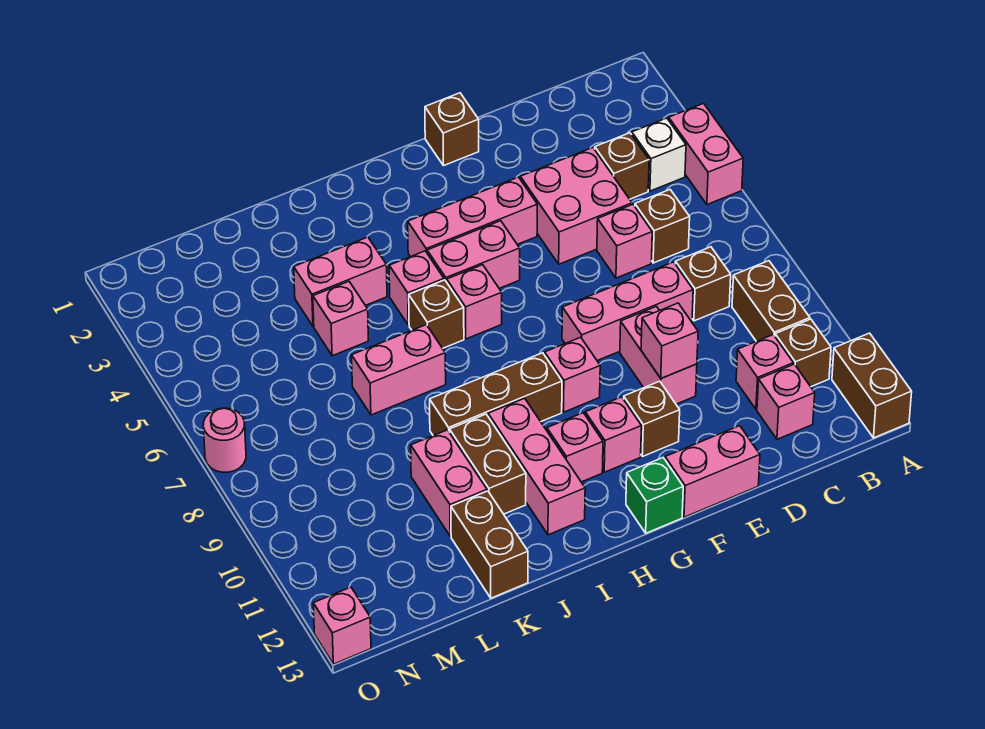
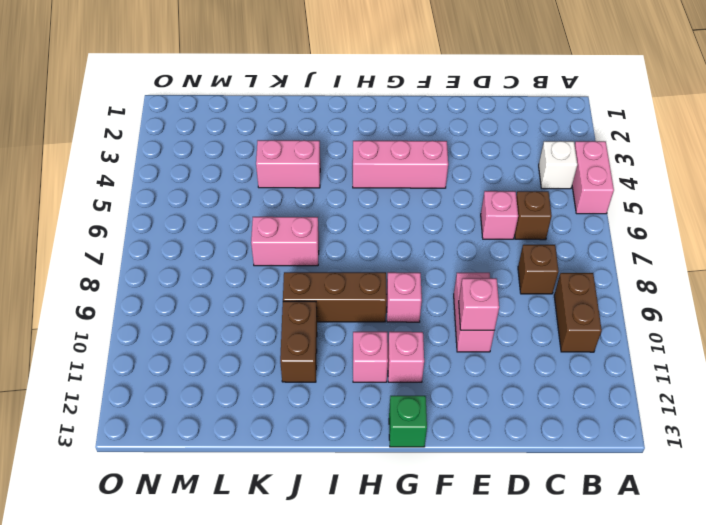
none -> brown 1x2 brick [832,333,912,438]
none -> brown 1x1 brick [775,319,831,387]
none -> brown 1x1 brick [595,133,649,199]
none -> pink 1x1 brick [736,335,793,409]

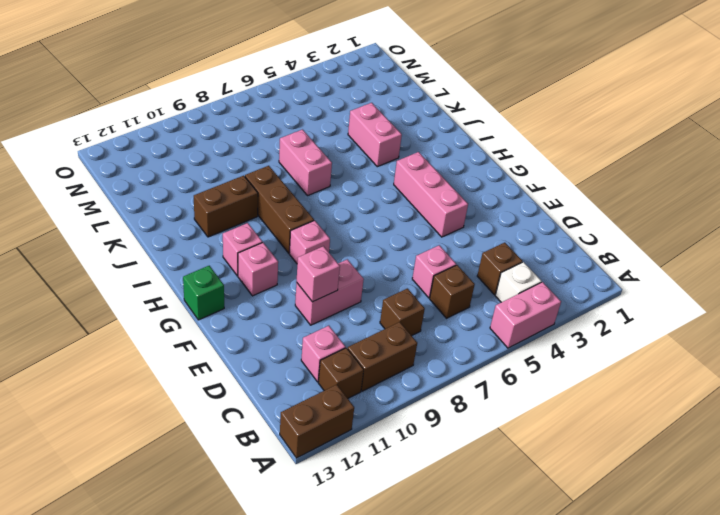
none -> pink 1x1 brick [757,364,815,439]
none -> pink 2x2 brick [520,148,632,264]
none -> pink 1x3 brick [562,262,693,361]
none -> pink 1x2 brick [665,426,760,517]

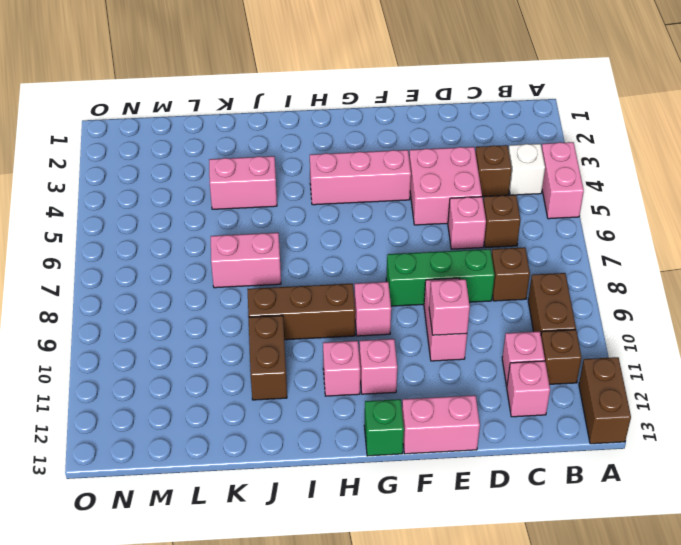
green 1x3 brick [386,249,495,306] -> pink 1x3 brick [562,262,693,361]
none -> brown 1x1 brick [425,93,479,166]
none -> brown 1x1 brick [624,381,680,457]
none -> pink 1x2 brick [427,221,520,288]
none -> pink 1x1 brick [447,265,502,339]

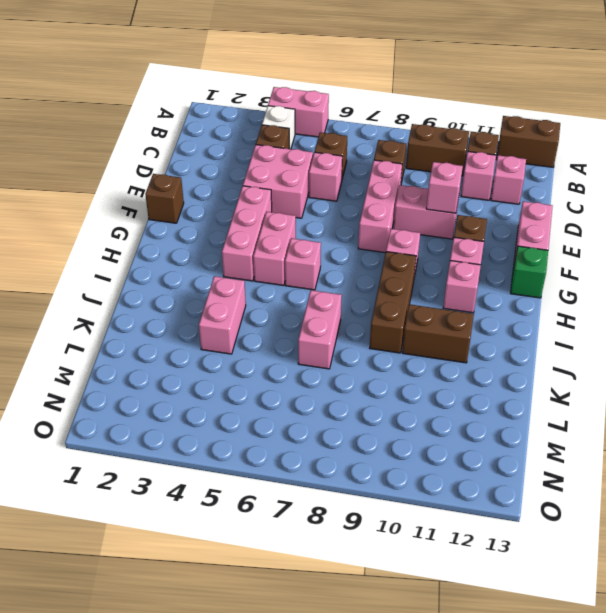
none -> pink 1x1 brick [389,251,444,325]
none -> brown 1x1 brick [409,280,464,348]
none -> pink 1x3 brick [488,398,585,535]
none -> pink 1x1 brick [313,282,368,356]

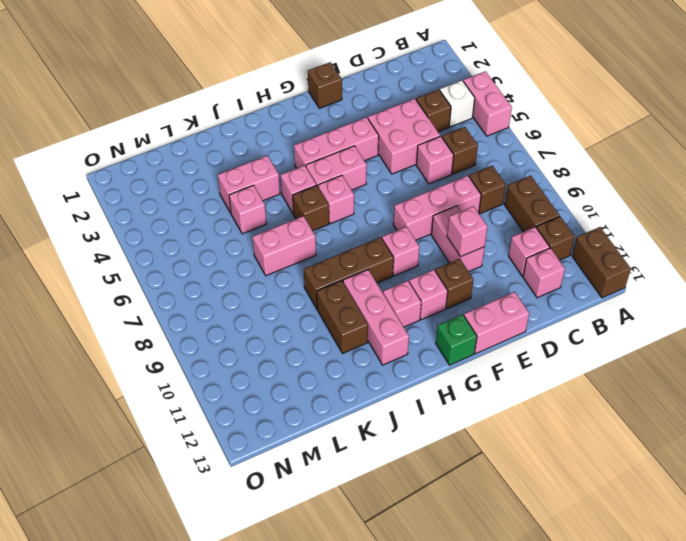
none -> pink 1x2 brick [411,430,487,536]
none -> brown 1x2 brick [451,491,528,598]
none -> pink 1x1 round brick [203,408,246,472]
none -> pink 1x1 brick [313,587,371,664]

